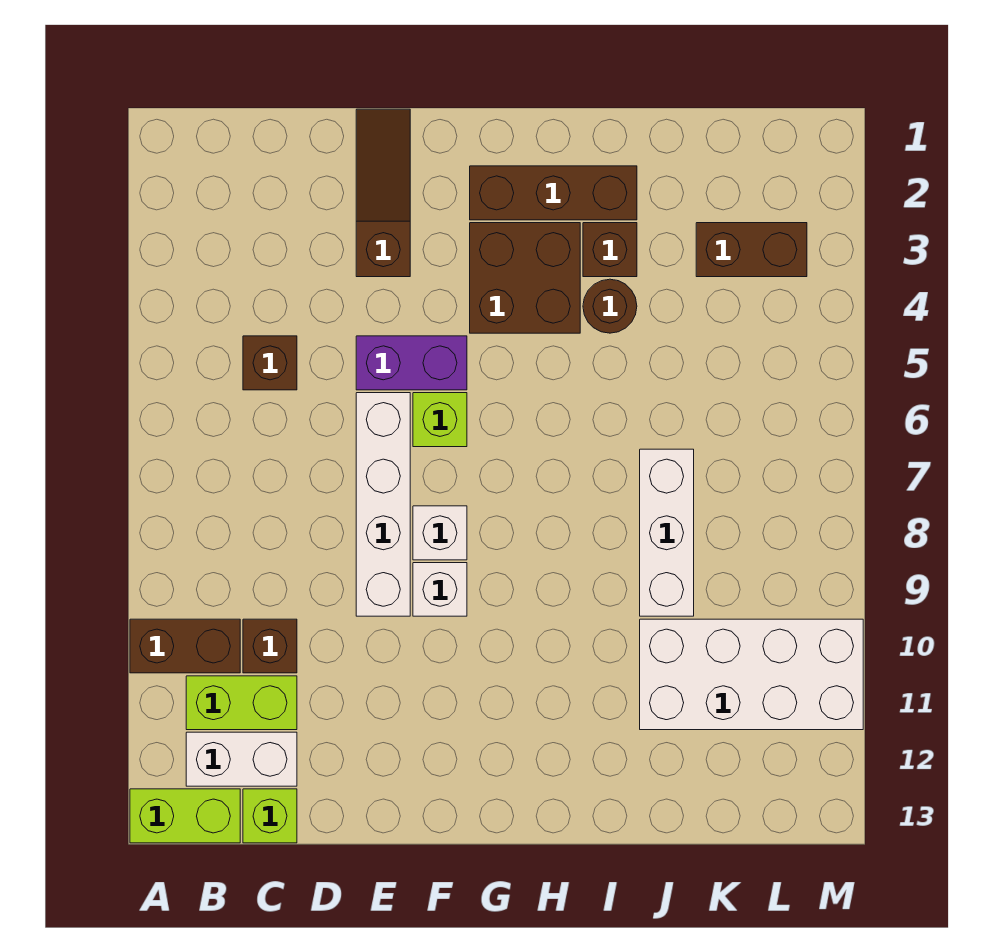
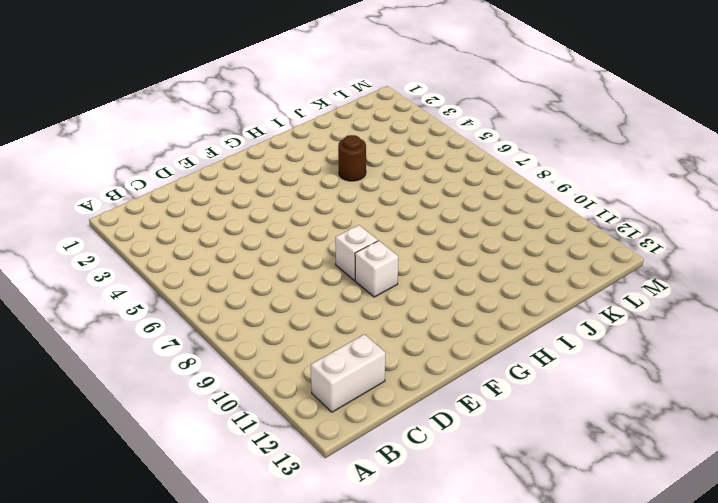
none -> brown 1x2 brick [130,619,240,673]
none -> lime 1x2 brick [130,789,240,843]
none -> lime 1x2 brick [186,676,297,730]

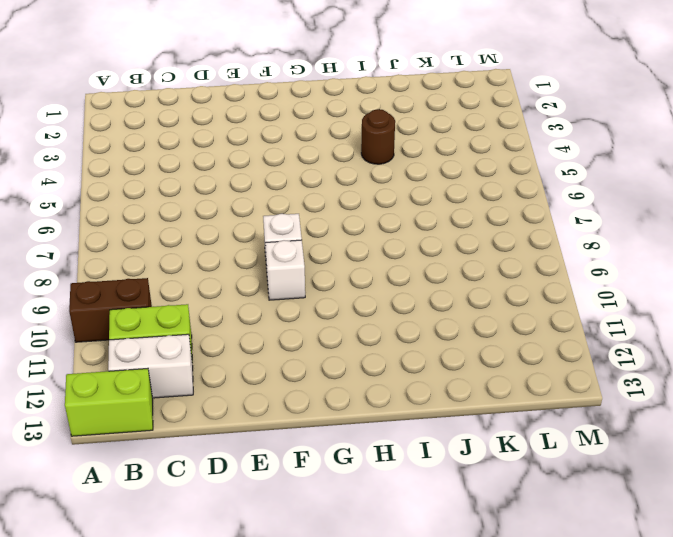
none -> brown 1x1 brick [243,336,297,390]
none -> brown 1x1 brick [243,619,297,673]
none -> lime 1x1 brick [243,789,297,843]

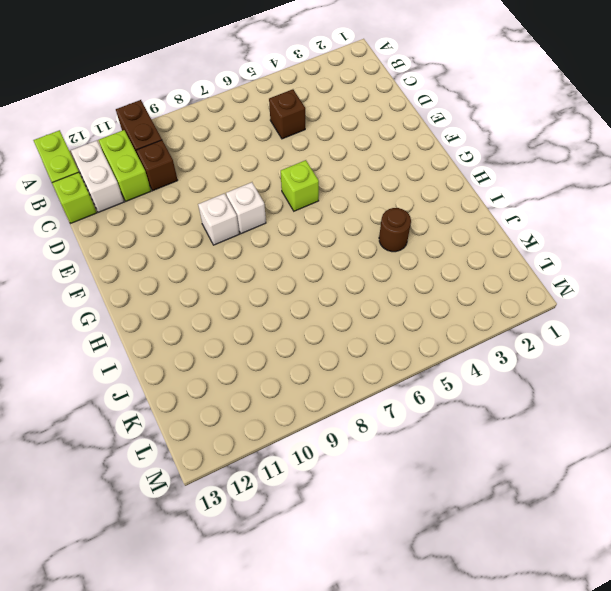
none -> brown 1x3 slope [356,109,410,277]
none -> purple 1x2 brick [356,336,467,390]
none -> white 1x4 brick [356,393,410,616]

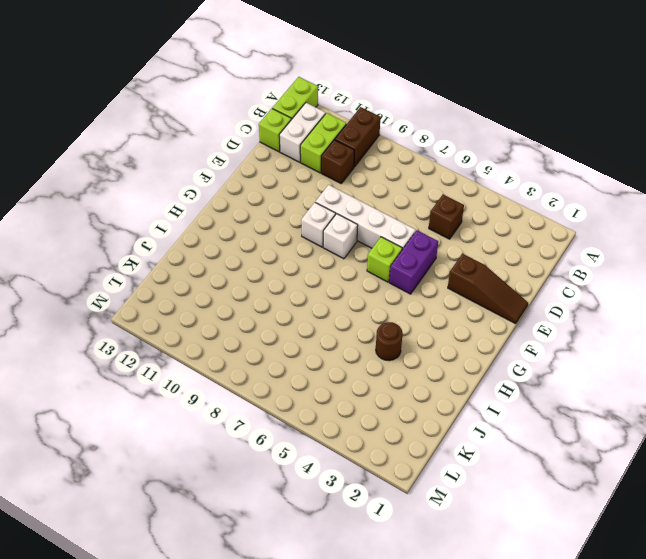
none -> brown 1x3 brick [470,166,637,220]
none -> brown 2x2 brick [470,223,580,333]
none -> brown 1x1 brick [583,223,637,277]

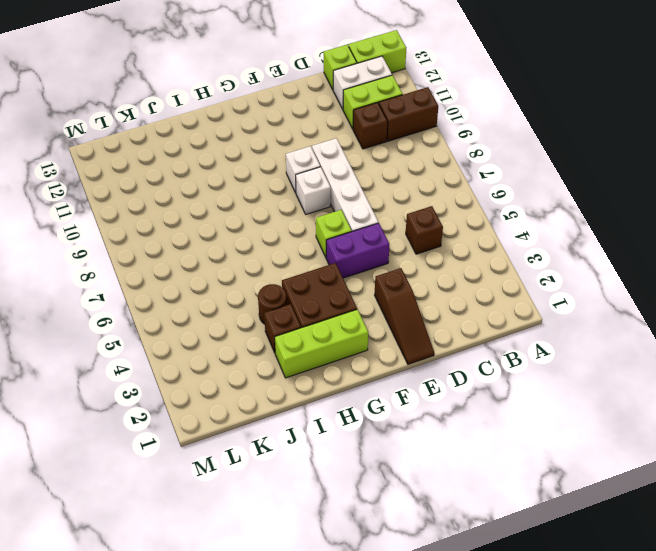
lime 1x3 brick [275,309,368,378] -> brown 1x3 brick [470,166,637,220]
none -> white 1x3 brick [640,449,694,616]
none -> white 2x4 brick [640,619,863,730]
none -> brown 1x2 brick [696,223,807,277]

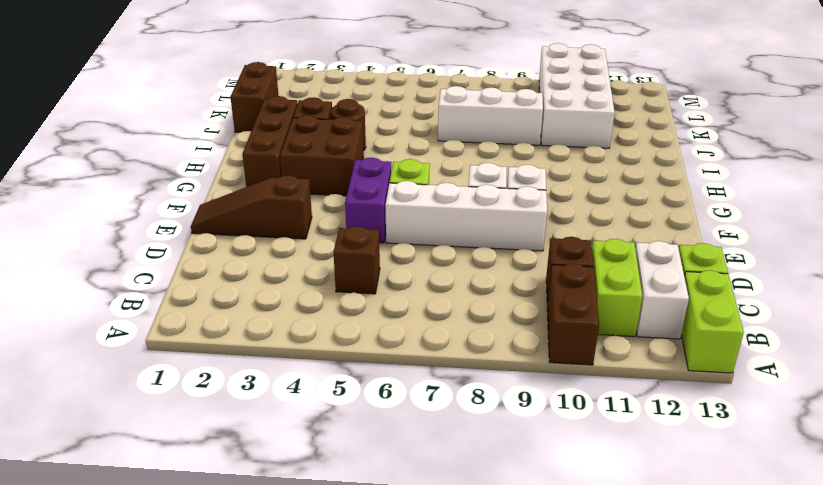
brown 1x2 brick [231,62,278,132] -> brown 1x2 brick moved to [696,223,807,277]

